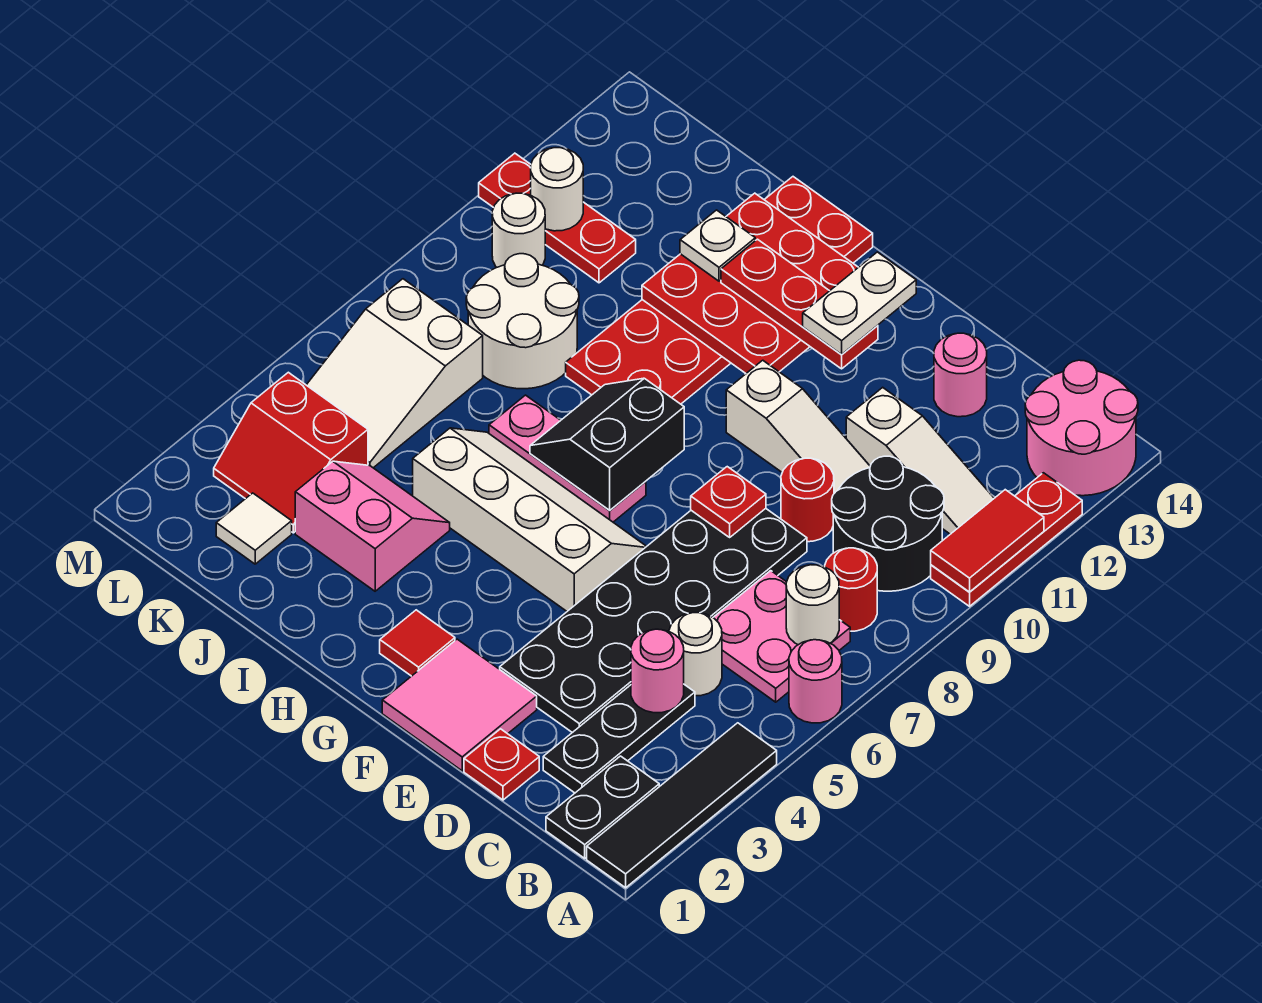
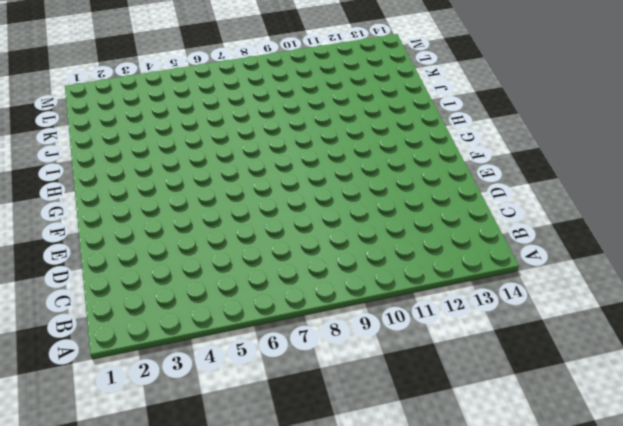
none -> black 1x4 tile [587,723,777,888]
none -> pink 1x1 round brick [789,640,842,723]
none -> red 1x3 plate [931,473,1082,606]
none -> pink 2x2 round brick [1025,360,1138,496]

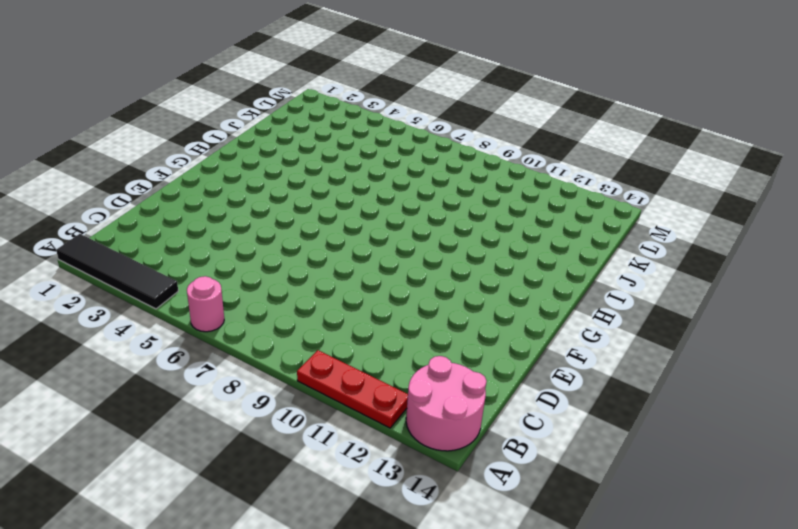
none -> black 1x2 plate [546,756,659,858]
none -> pink 2x2 plate [713,571,850,702]
none -> red 1x1 round brick [825,548,877,631]
none -> black 2x2 round brick [832,456,944,591]

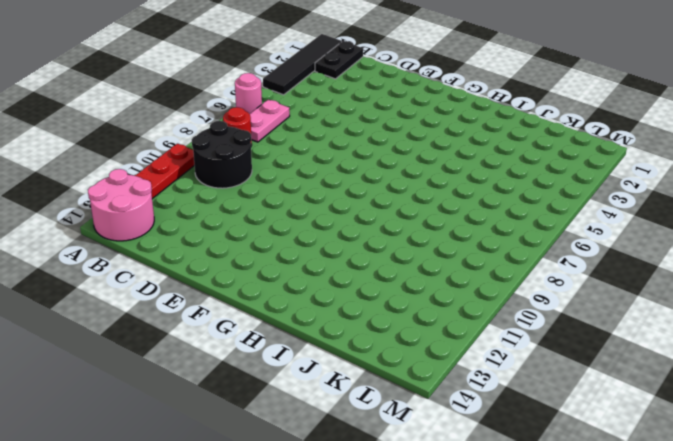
pink 1x2 plate [250,100,290,142] -> pink 2x2 plate [713,571,850,702]
none -> white 1x3 slope [846,387,994,534]
none -> black 1x3 plate [543,685,695,793]
none -> white 1x1 round brick [669,613,722,696]
none -> red 1x1 plate [464,729,539,800]

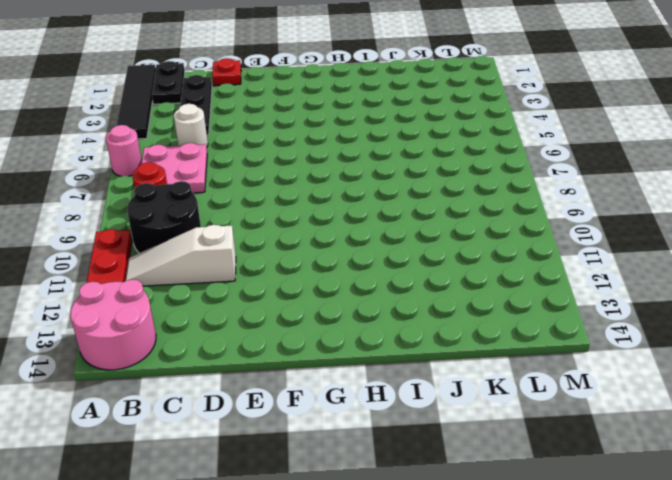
none -> black 2x6 plate [500,509,807,733]
none -> red 1x1 round brick [781,458,834,542]
none -> white 1x3 slope [726,360,870,493]
none -> pink 1x1 round brick [934,333,987,417]

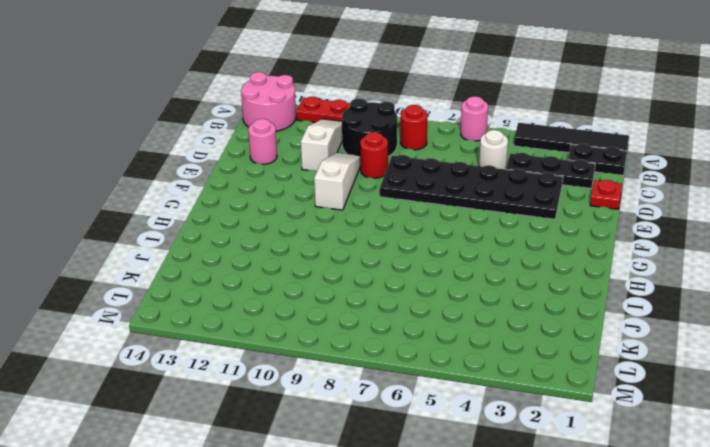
none -> pink 2x2 plate [713,571,850,702]
none -> pink 2x2 tile [382,639,537,771]
none -> white 2x4 slope [413,428,647,611]
none -> red 1x1 tile [380,610,455,676]

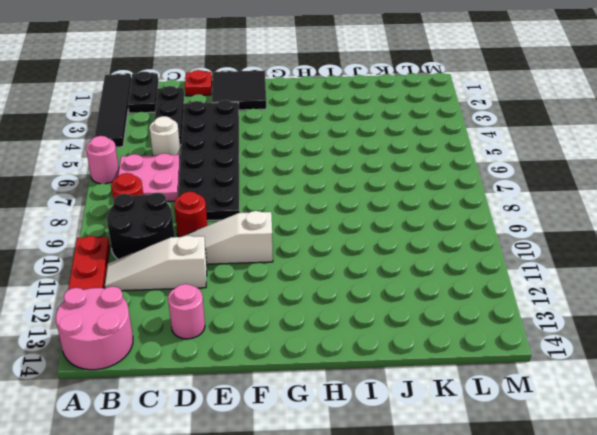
black 2x2 tile [212,71,266,110] -> pink 2x2 tile [382,639,537,771]
none -> white 2x4 slope [413,428,647,611]
none -> red 1x1 tile [380,610,455,676]
none -> pink 1x3 plate [489,395,646,522]
none -> red 2x6 plate [566,177,873,404]

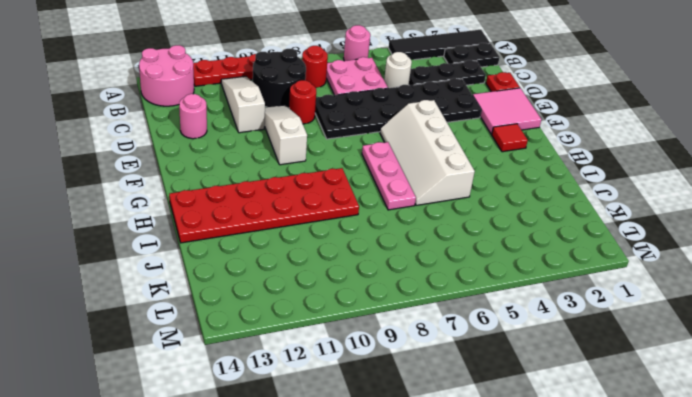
none -> pink 2x2 slope [295,461,450,591]
none -> white 2x2 round brick [466,254,579,389]
none -> white 1x1 tile [216,493,292,564]
none -> red 2x2 slope [214,372,368,533]

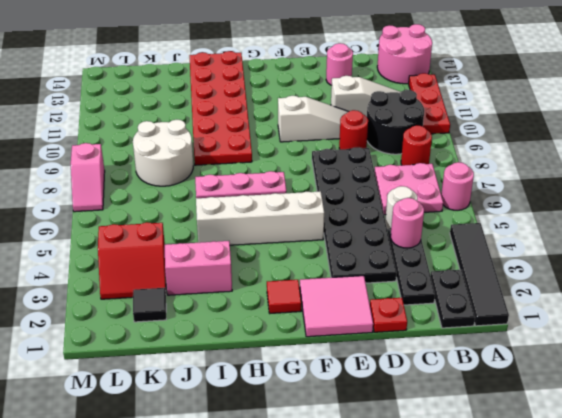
black 1x1 tile [133,288,166,322] -> white 1x1 tile [216,493,292,564]
pink 1x2 slope [71,143,105,212] -> none
none -> white 2x3 slope [307,279,483,468]
none -> red 1x3 plate [479,153,636,283]
none -> white 1x1 round brick [492,193,545,267]
none -> red 1x2 tile [931,490,1044,592]

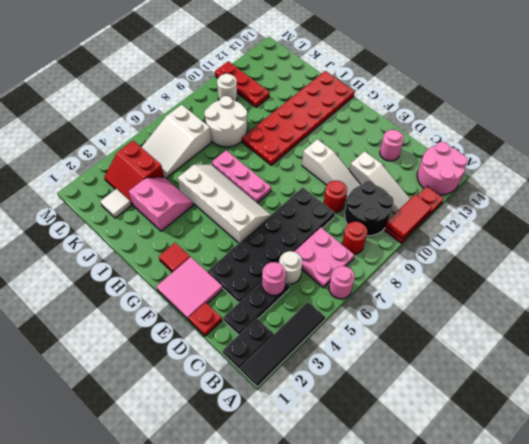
none -> white 1x1 round brick [786,565,839,645]
none -> red 1x1 plate [691,467,766,537]
none -> black 2x2 slope [530,378,684,510]
none -> red 3x3 plate [642,193,858,373]

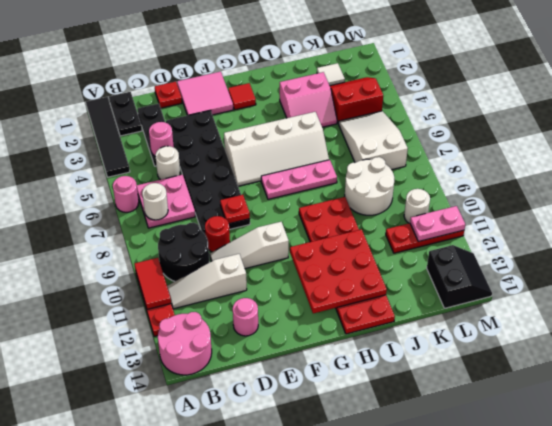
pink 1x2 plate [410,206,465,242] -> white 1x1 round brick [531,148,583,231]
black 2x2 slope [427,245,492,308] -> black 2x2 slope moved to [530,378,684,510]
none -> red 1x1 round brick [825,548,877,631]
none -> red 1x3 plate [721,239,878,369]
none -> white 1x1 plate [680,210,755,281]
none -> white 1x2 plate [803,252,916,354]

